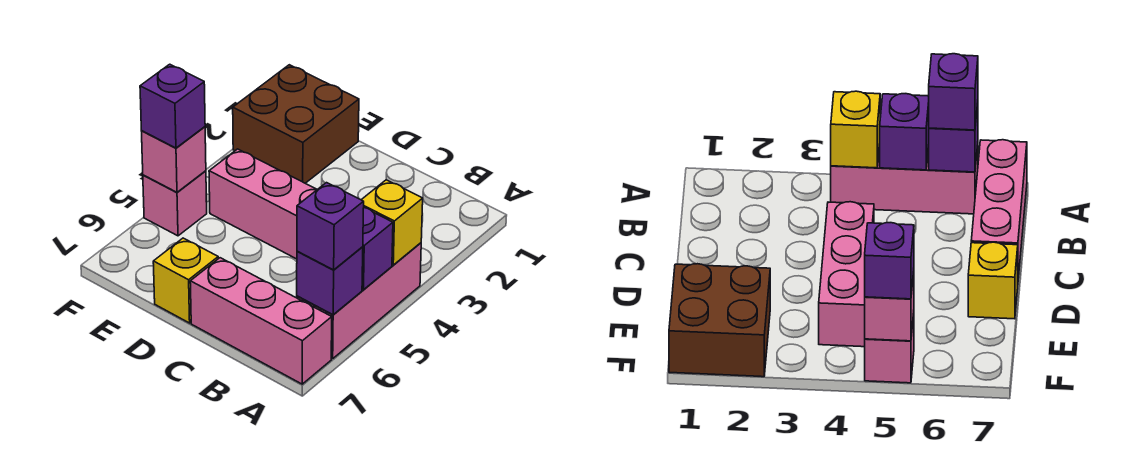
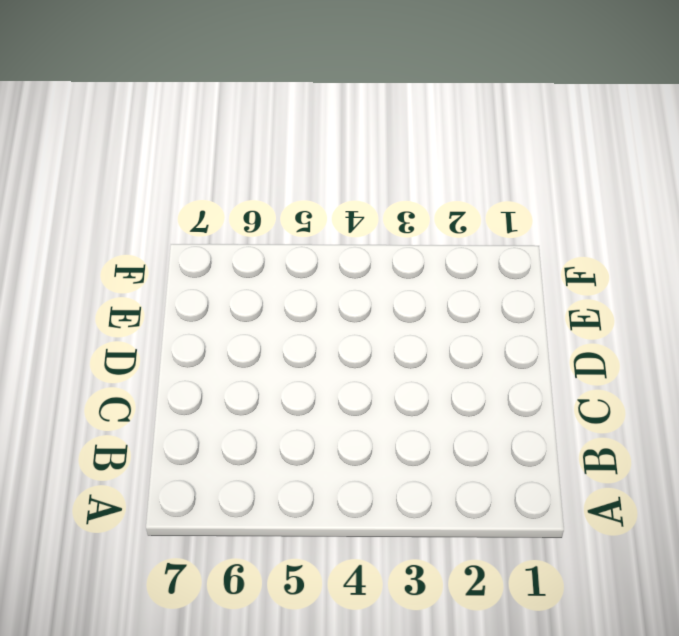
none -> pink 1x3 brick [297,243,421,359]
none -> pink 1x3 brick [190,258,332,384]
none -> pink 1x3 brick [209,149,317,259]

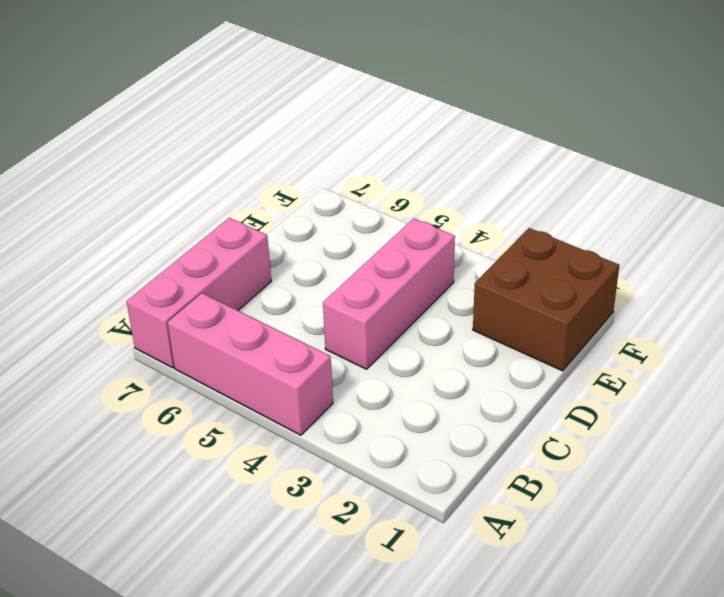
none -> yellow 1x1 brick [153,238,218,323]
none -> pink 1x1 brick [143,171,207,236]
none -> yellow 1x1 brick [362,180,423,265]

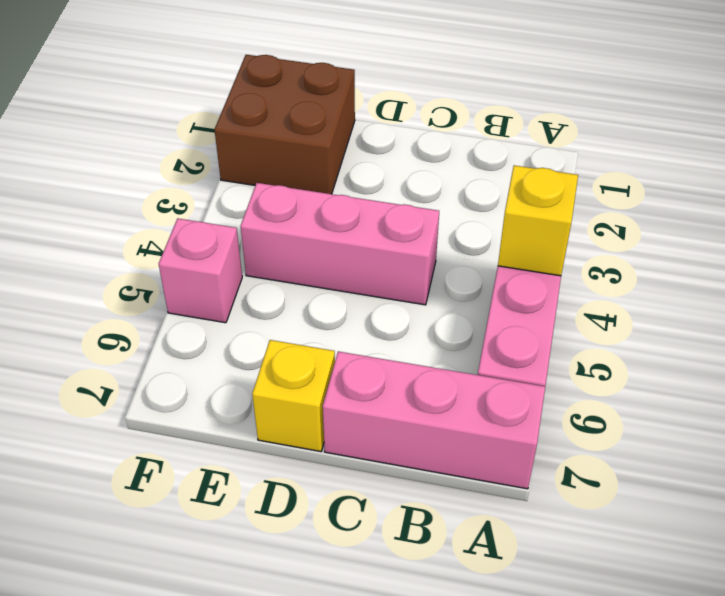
none -> purple 1x1 brick [362,208,393,290]
none -> purple 1x1 brick [297,247,363,315]
none -> pink 1x1 brick [142,127,206,192]

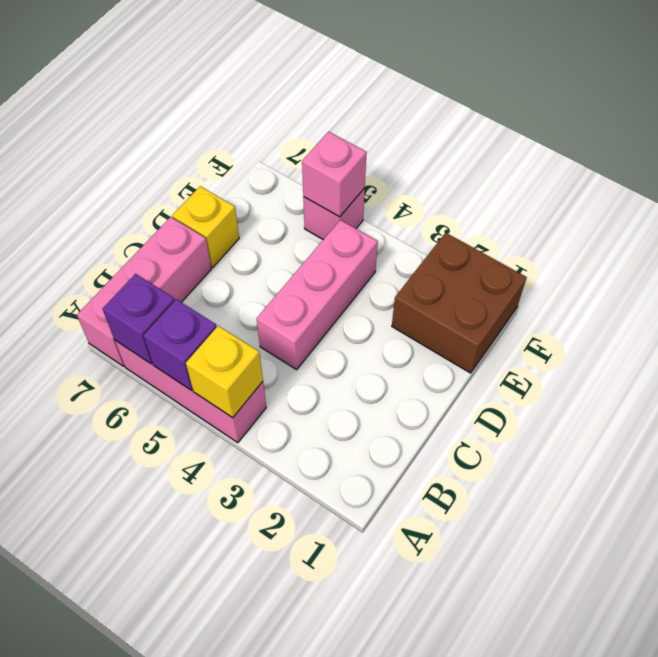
none -> purple 1x1 brick [297,183,364,270]
none -> purple 1x1 brick [140,64,205,148]

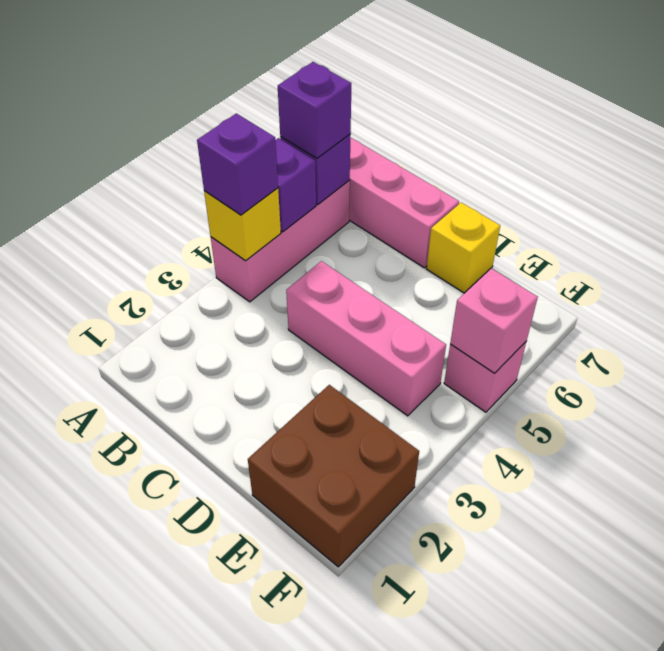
purple 1x1 brick [197,113,278,215] -> purple 1x1 brick moved to [140,64,205,148]

